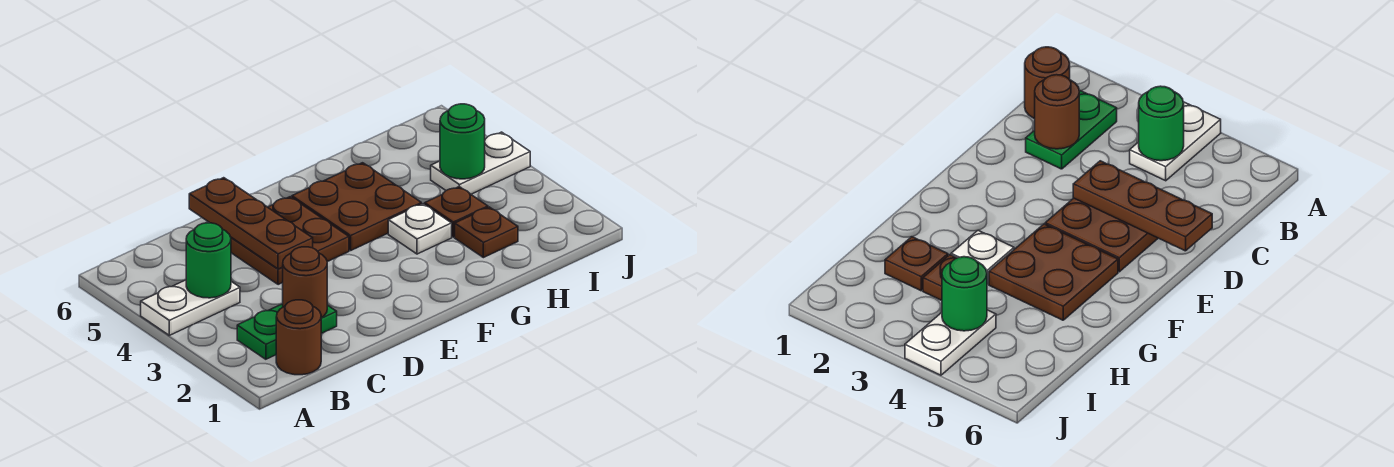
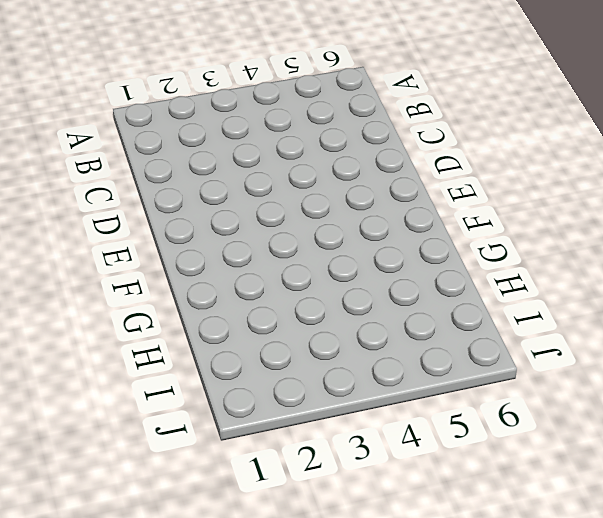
none -> white 1x2 plate [141,280,240,335]
none -> brown 1x1 round brick [276,300,321,375]
none -> green 1x2 plate [237,304,337,359]

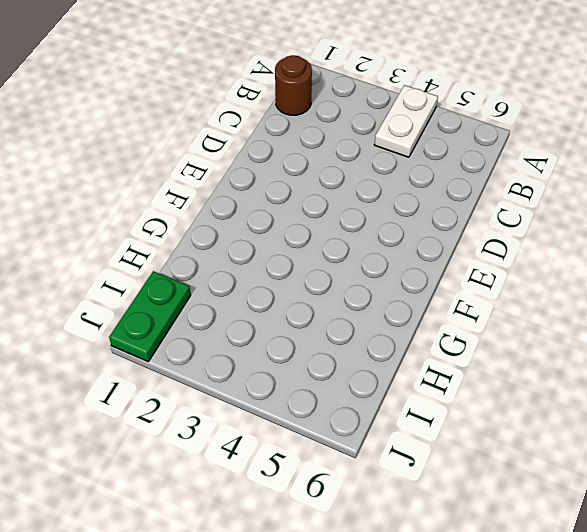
green 1x2 plate [109,271,191,361] -> green 1x2 plate moved to [237,304,337,359]
none -> brown 2x2 plate [231,197,349,285]
none -> brown 2x2 plate [292,163,421,250]
none -> white 1x1 plate [388,204,452,254]

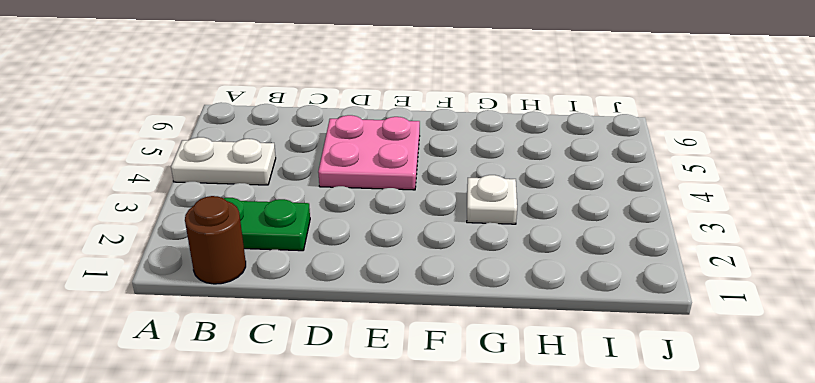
pink 2x2 plate [318,115,420,190] -> brown 2x2 plate [231,197,349,285]
none -> brown 2x2 plate [292,163,421,250]
none -> brown 1x1 plate [455,207,518,258]
none -> brown 1x1 plate [425,187,488,237]

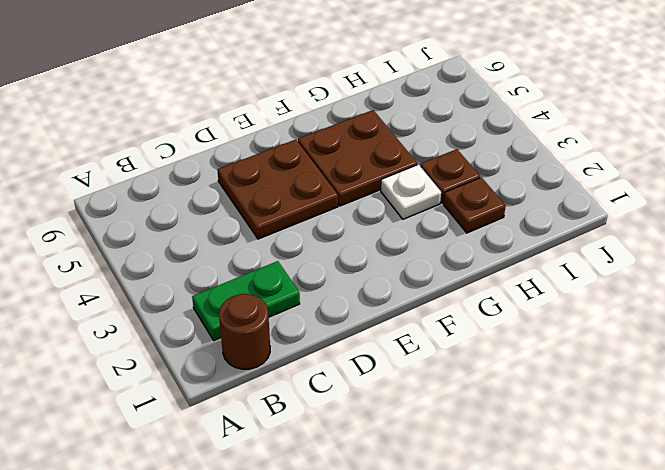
none -> white 1x2 plate [141,280,240,335]
none -> white 1x2 plate [431,132,530,194]
none -> green 1x1 round brick [186,223,231,298]

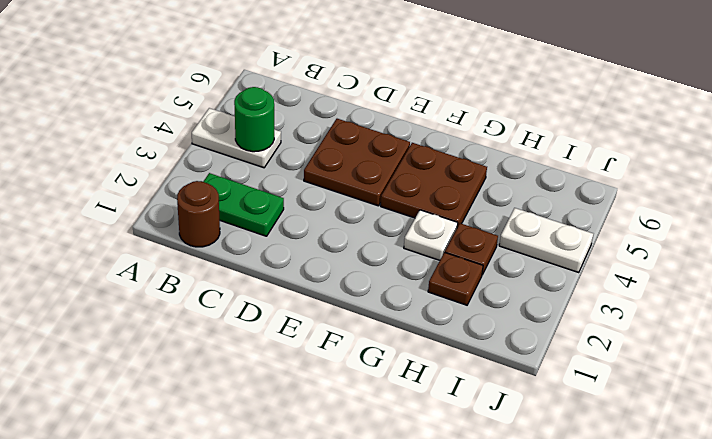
none -> brown 1x1 round brick [283,247,327,318]
none -> brown 1x3 plate [189,178,313,269]
none -> green 1x1 round brick [440,104,485,179]

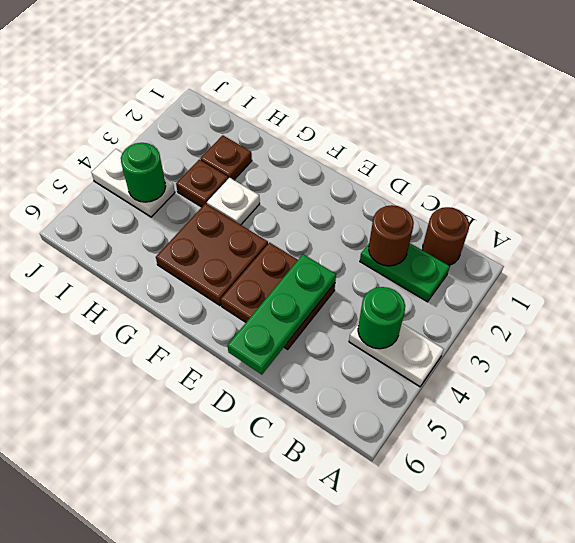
green 1x3 plate [227,254,336,375] -> brown 1x3 plate [189,178,313,269]

